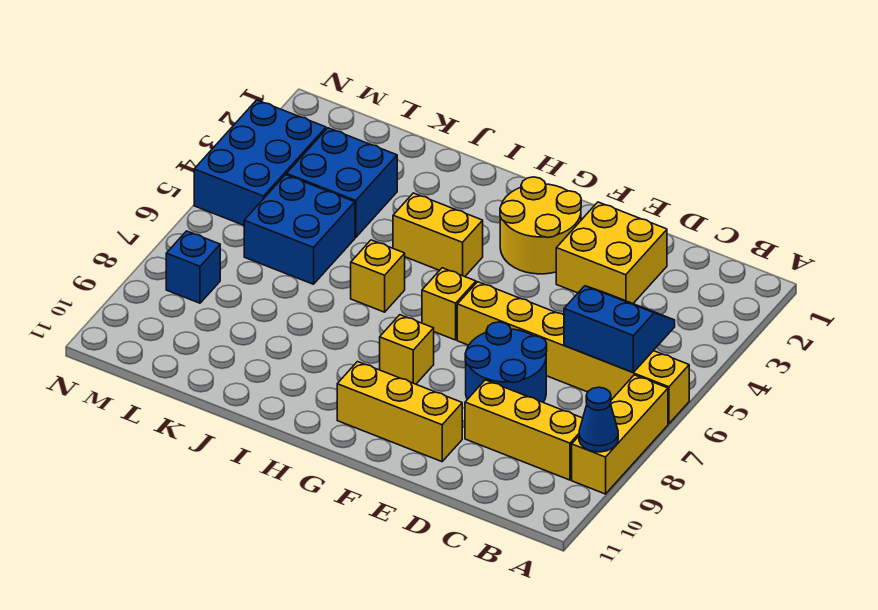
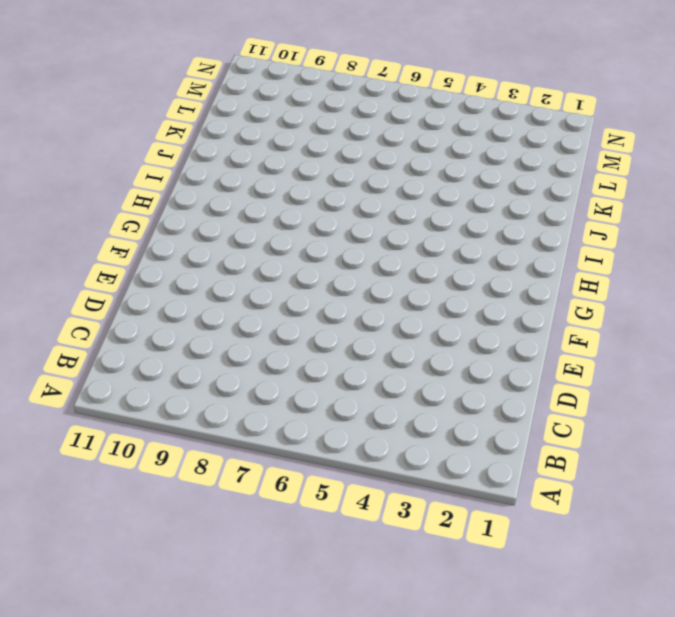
none -> yellow 1x6 brick [457,282,689,424]
none -> yellow 1x3 brick [572,375,668,494]
none -> yellow 1x3 brick [465,380,583,480]

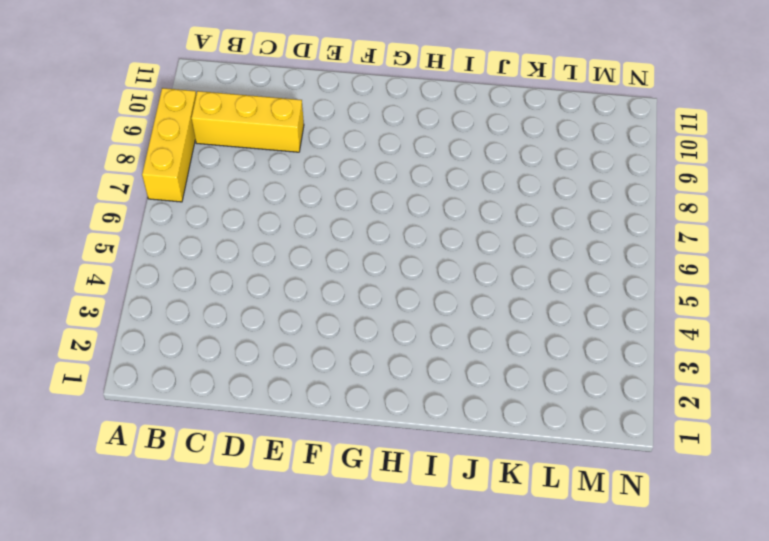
none -> yellow 1x6 brick [457,282,689,424]
none -> yellow 2x2 brick [556,202,667,303]
none -> blue 2x2 round brick [465,322,547,402]

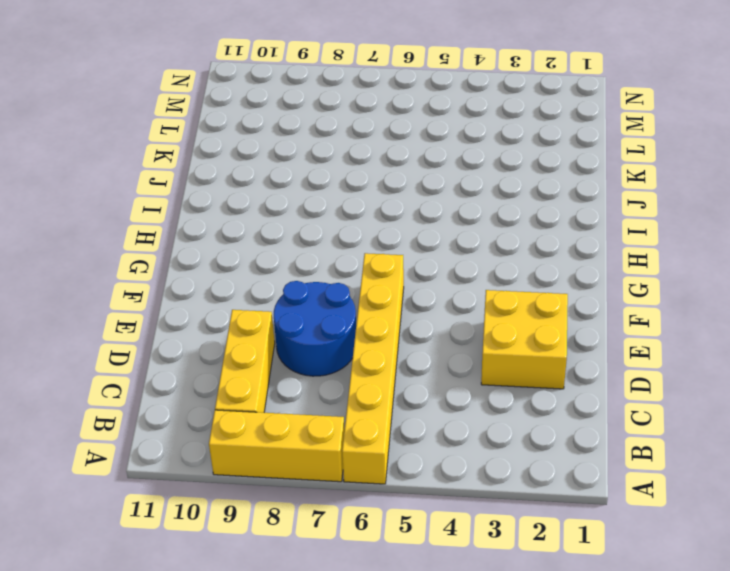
none -> yellow 1x3 brick [337,362,462,462]
none -> yellow 2x2 round brick [500,177,581,274]
none -> yellow 1x1 brick [422,268,476,340]

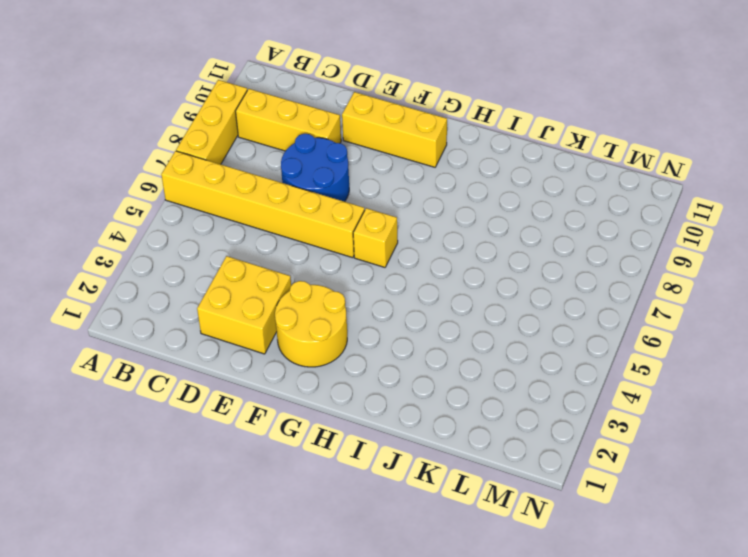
none -> yellow 1x1 brick [380,315,434,384]
none -> yellow 1x2 brick [393,193,483,277]
none -> yellow 1x1 brick [351,240,405,312]

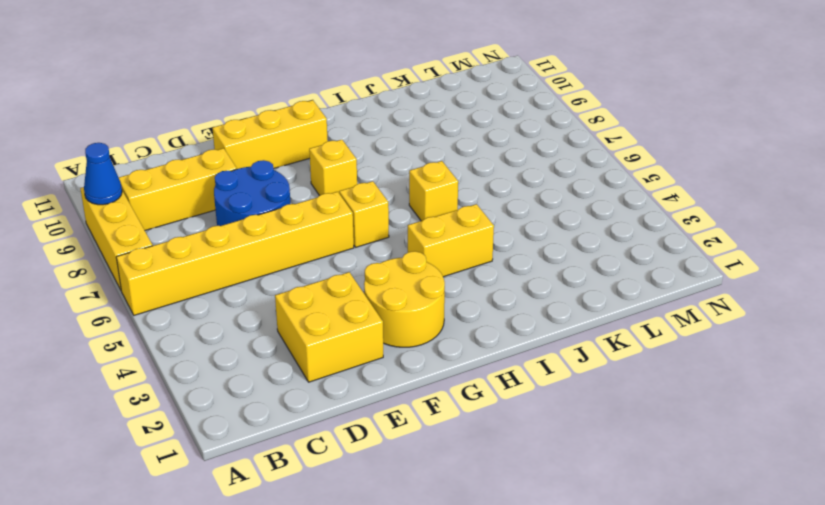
none -> blue 2x2 brick [286,128,397,237]
none -> blue 2x2 brick [244,175,355,284]
none -> blue 2x3 brick [194,100,326,225]

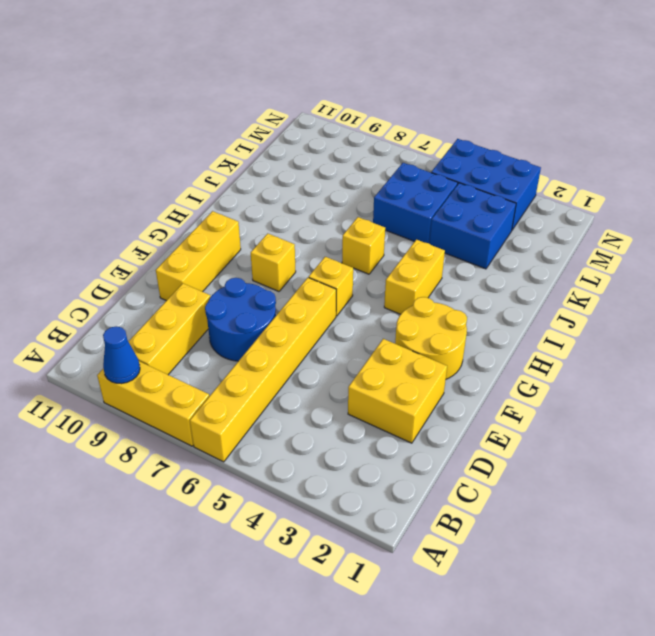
none -> blue 1x1 brick [166,231,220,303]
none -> blue 2x2 slope [564,286,675,372]

